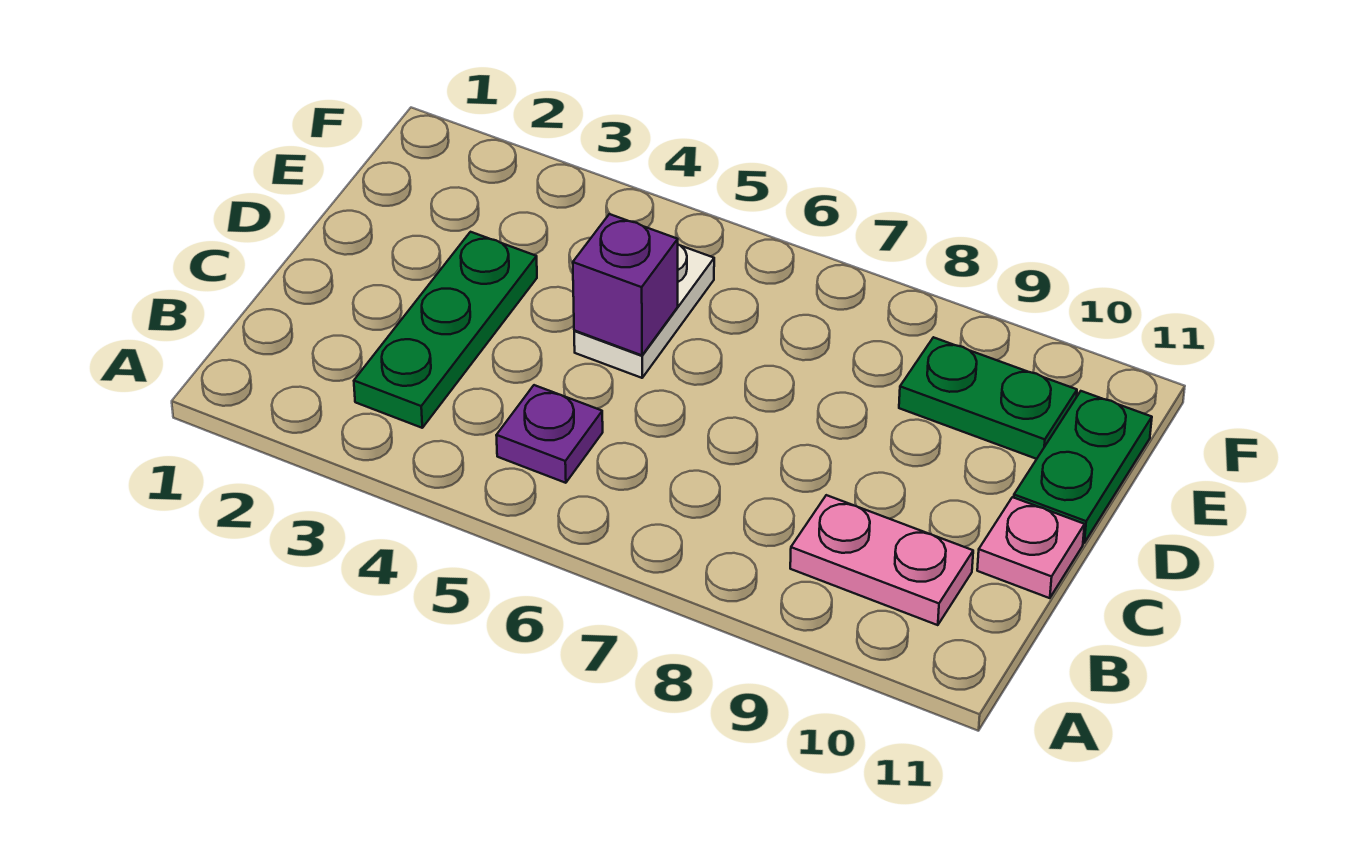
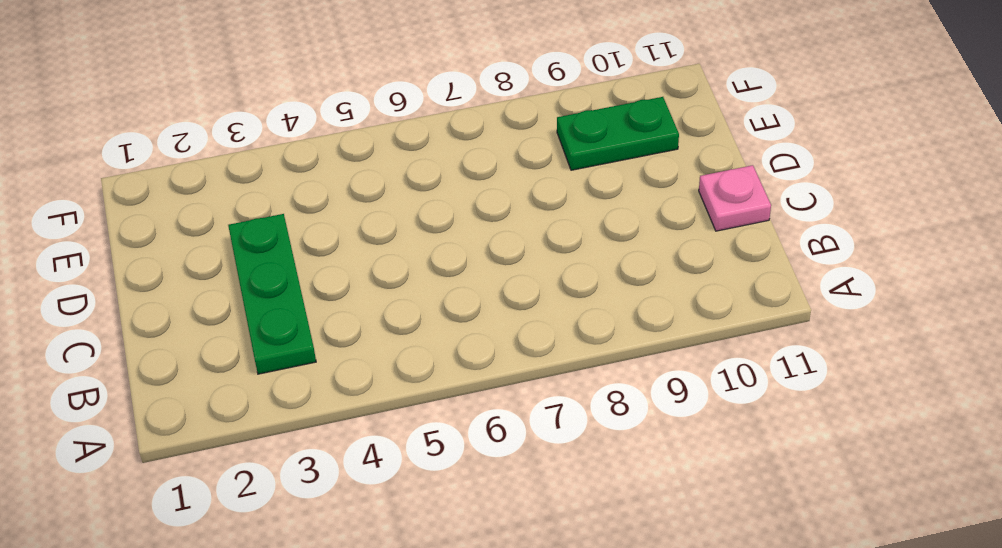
none -> purple 1x1 plate [496,385,603,483]
none -> pink 1x2 plate [790,495,973,625]

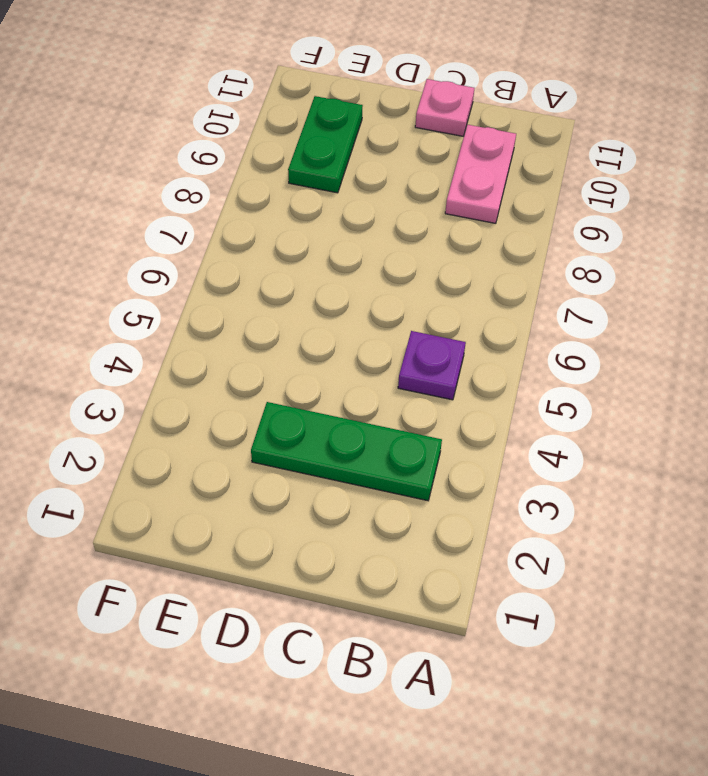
none -> white 1x2 plate [574,245,714,378]
none -> green 1x2 plate [1014,391,1152,543]

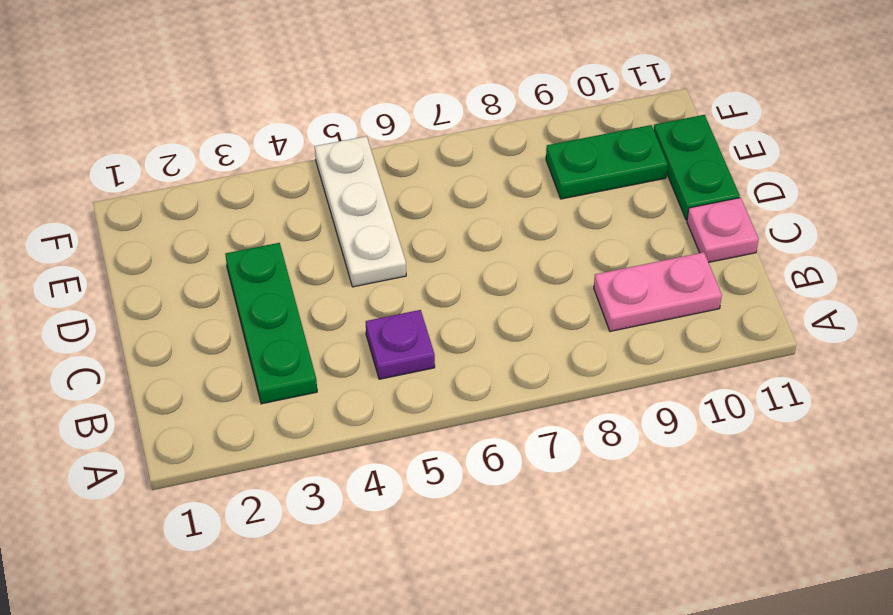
white 1x3 plate [315,136,406,287] -> white 1x2 plate [574,245,714,378]
none -> purple 1x1 brick [573,214,678,355]

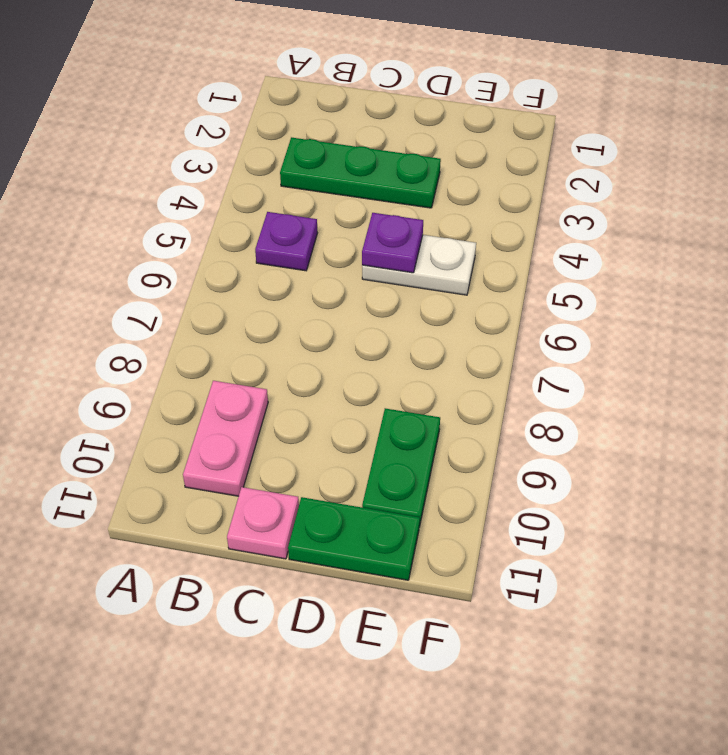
purple 1x1 plate [362,213,423,273] -> purple 1x1 brick [573,214,678,355]

